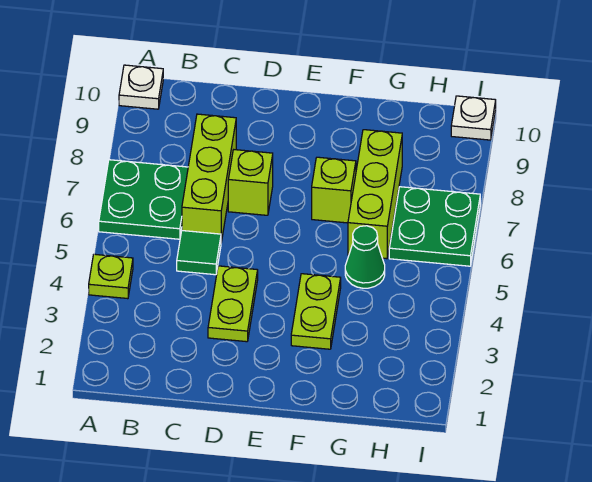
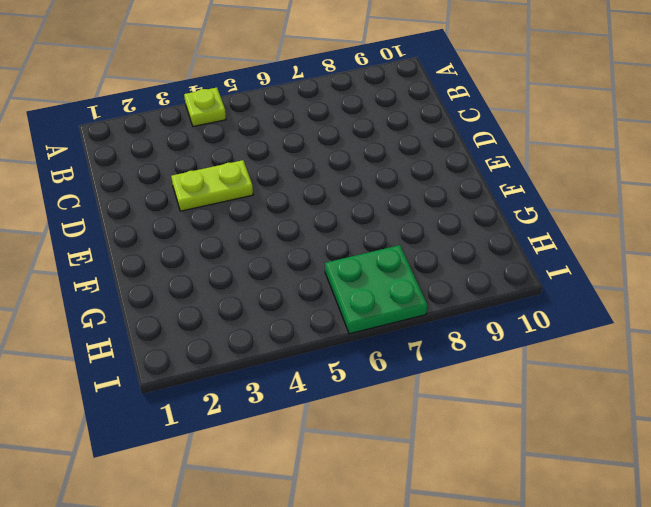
none -> green 2x2 plate [99,160,188,239]
none -> white 1x1 plate [119,65,163,109]
none -> green 1x1 tile [177,231,221,275]

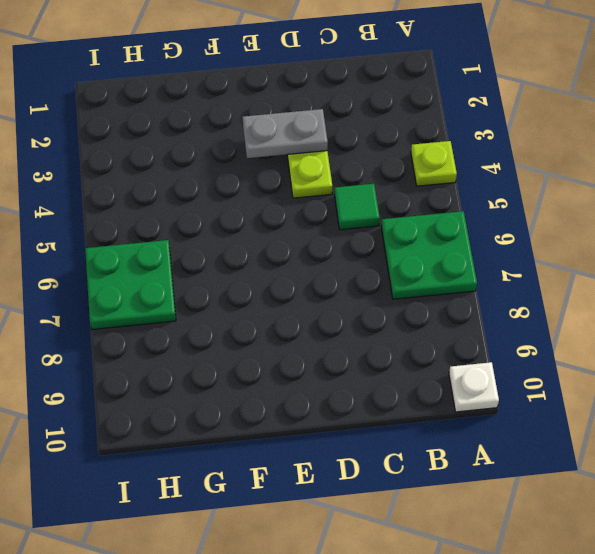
grey 1x2 plate [243,109,328,158] -> none
none -> lime 1x3 brick [182,114,236,242]
none -> lime 1x1 brick [228,150,273,215]
none -> lime 1x2 plate [291,274,341,349]

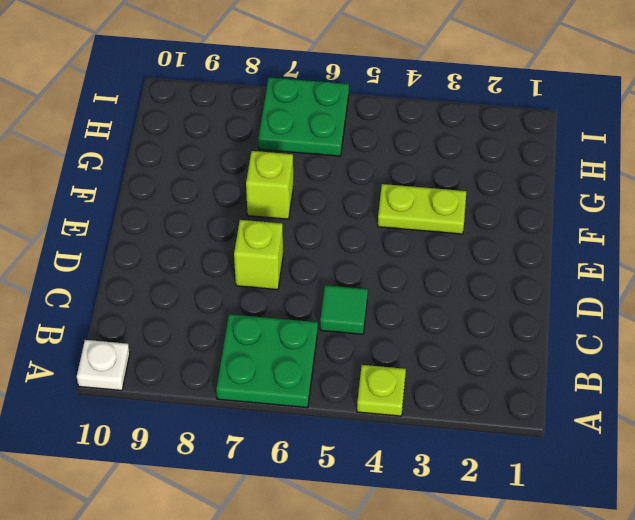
none -> lime 1x3 brick [182,114,236,242]
none -> lime 1x2 plate [208,266,258,342]
none -> green 1x1 cone [345,226,385,288]

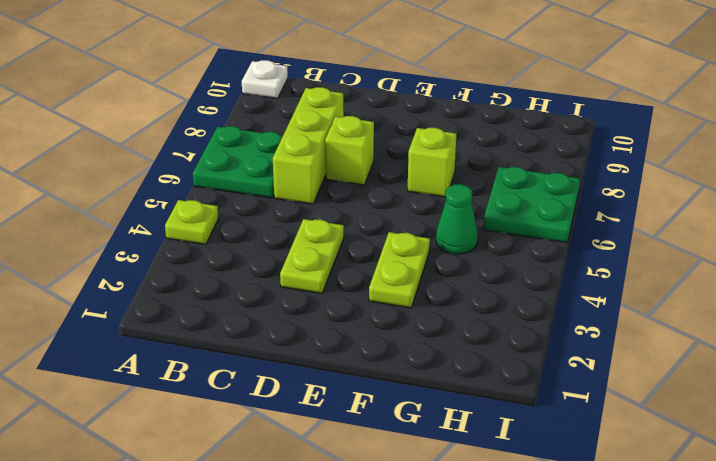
none -> green 1x1 tile [177,231,221,275]
none -> lime 1x3 brick [348,130,402,259]
none -> white 1x1 plate [451,96,496,140]

